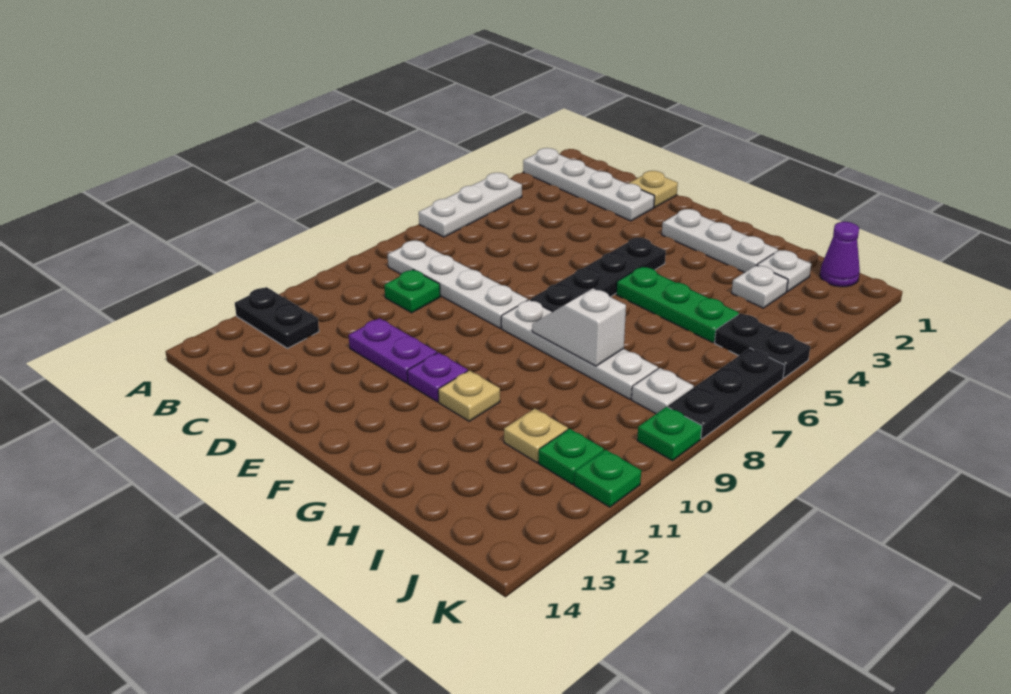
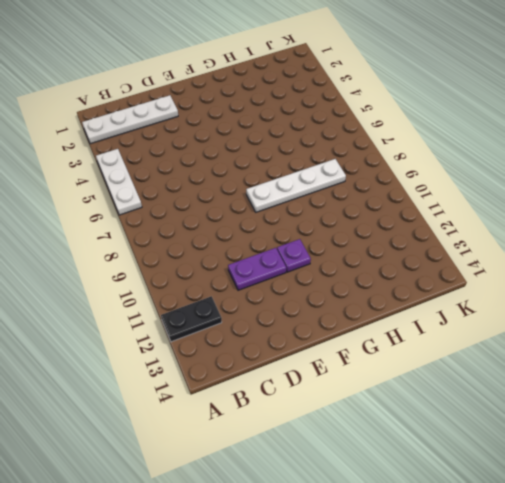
none -> white 1x4 plate [388,240,528,328]
none -> green 1x1 plate [384,270,440,313]
none -> tan 1x1 plate [629,171,678,207]

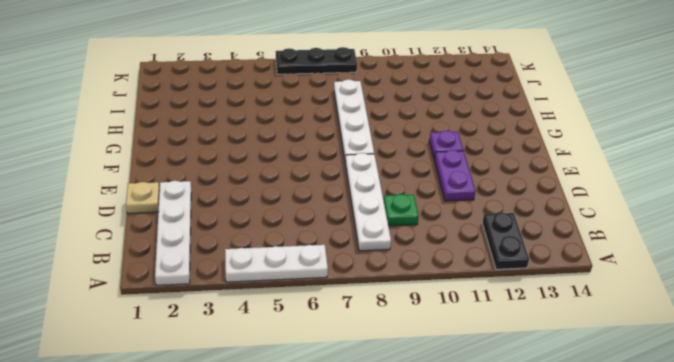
none -> white 1x3 plate [662,209,778,272]
none -> black 1x4 plate [531,238,666,312]
none -> green 1x3 plate [616,267,739,343]

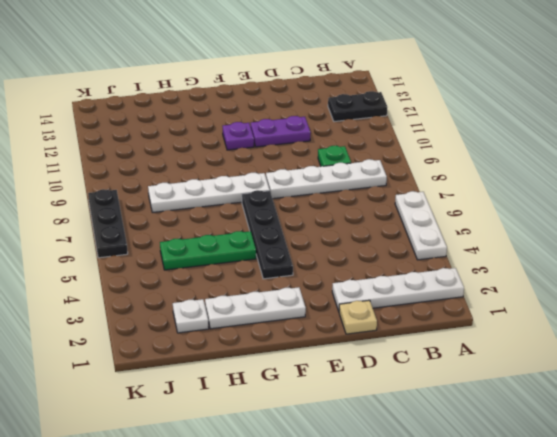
none -> tan 1x1 plate [438,370,500,421]
none -> white 1x1 plate [732,265,788,308]
none -> tan 1x1 plate [504,409,568,462]

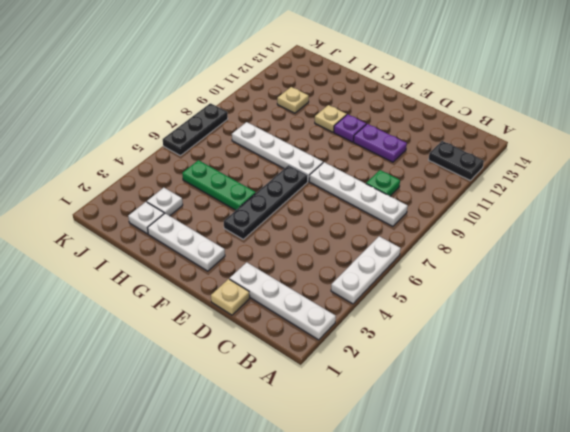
none -> purple 1x1 cone [820,222,860,287]
none -> black 1x2 plate [715,313,810,378]
none -> white 1x1 plate [632,368,694,414]

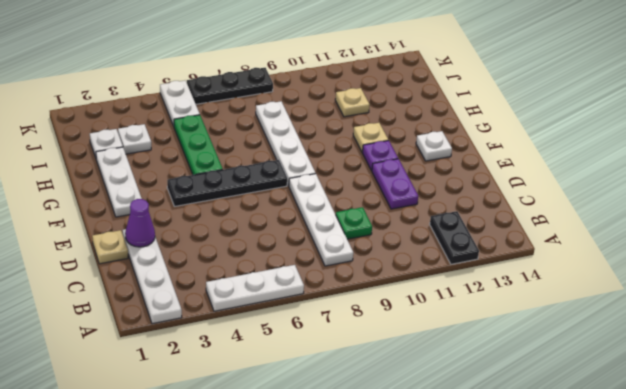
purple 1x1 cone [125,199,155,247] -> purple 1x1 cone moved to [820,222,860,287]
white 1x1 plate [416,131,452,161] -> white 1x1 plate moved to [632,368,694,414]
white 1x2 plate [160,80,200,126] -> black 1x2 plate [715,313,810,378]
none -> green 1x1 plate [538,429,604,484]
none -> green 1x1 plate [637,407,702,461]
none -> green 1x1 plate [574,450,641,507]

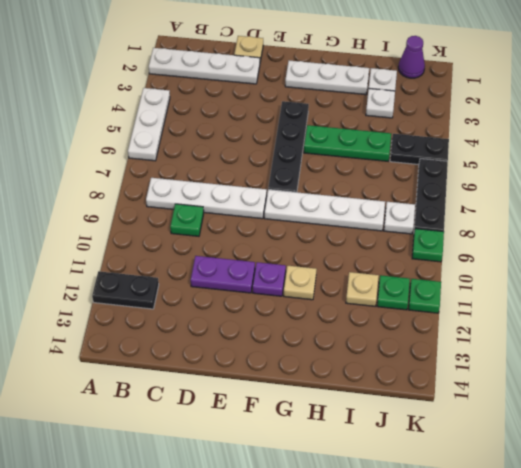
none -> white 1x2 slope [532,289,626,366]

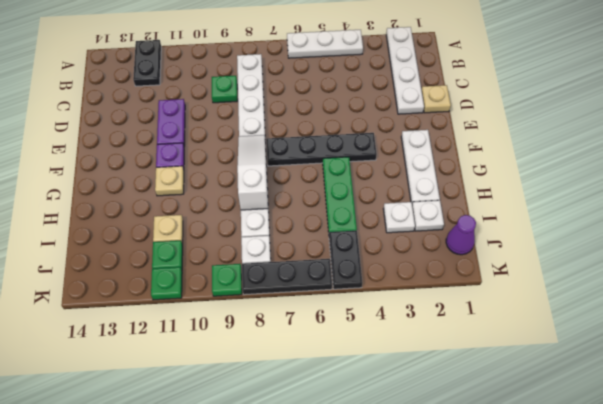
white 1x3 slope [237,135,268,210] -> white 1x2 slope [532,289,626,366]

